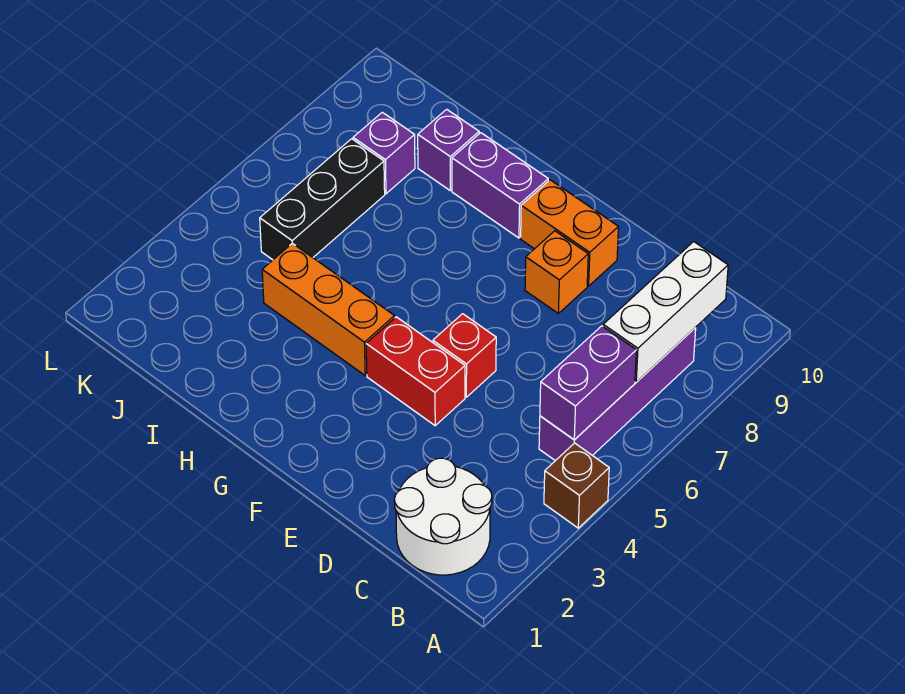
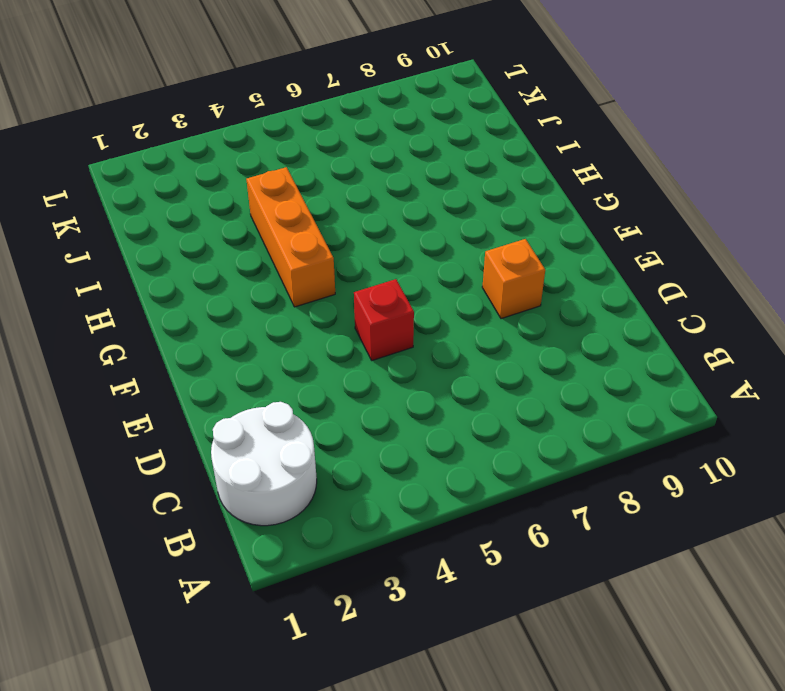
none -> brown 1x1 brick [544,443,609,528]
none -> purple 1x4 brick [539,328,696,461]
none -> red 1x2 brick [366,317,465,426]

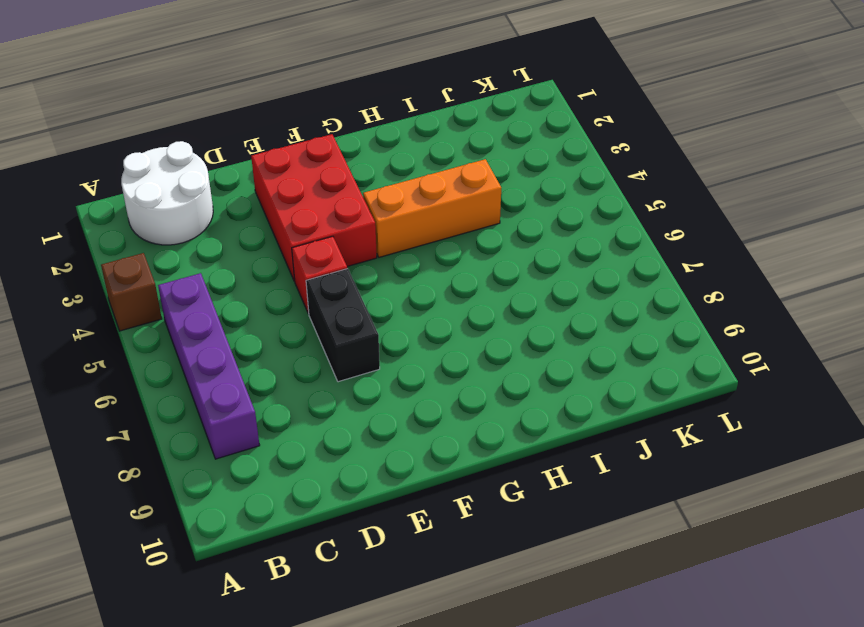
red 2x3 brick [251,134,377,281] -> red 1x2 brick [366,317,465,426]
black 1x2 brick [306,269,380,382] -> none
none -> orange 1x1 brick [525,231,588,313]
none -> orange 1x2 brick [521,180,618,286]
none -> purple 1x2 brick [452,133,548,238]

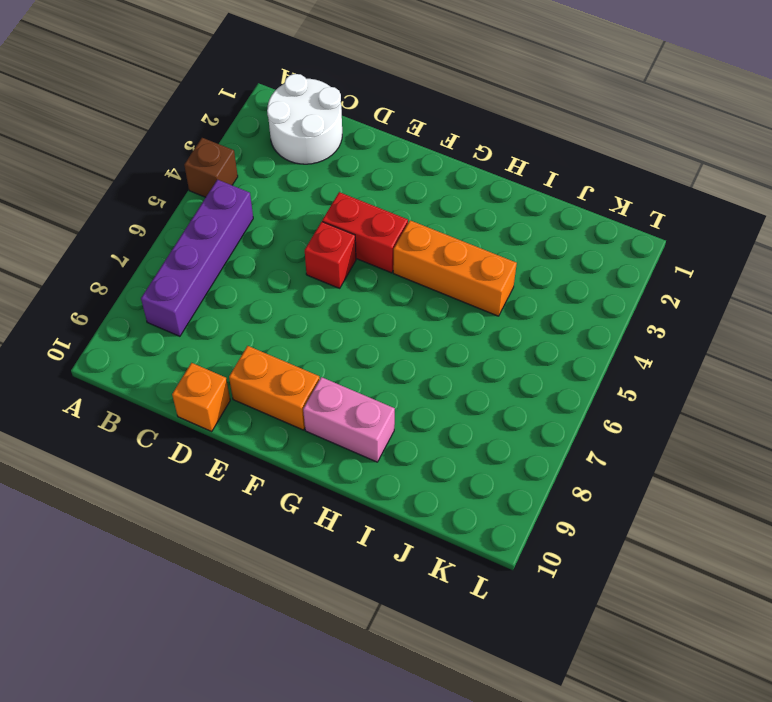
orange 1x1 brick [172,363,230,431] -> orange 1x1 brick moved to [525,231,588,313]
pink 1x2 brick [303,377,395,462] -> purple 1x2 brick [452,133,548,238]
none -> purple 1x1 brick [418,109,479,190]
none -> black 1x3 brick [260,139,385,260]
none -> purple 1x1 brick [353,112,415,194]

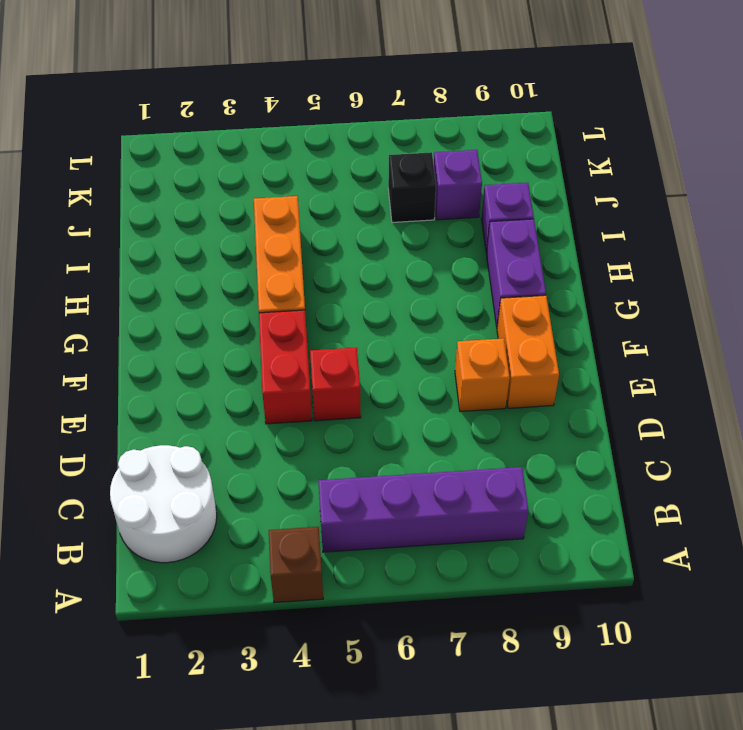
black 1x1 brick [388,152,436,222] -> black 1x3 brick [260,139,385,260]
none -> purple 1x2 brick [540,326,636,440]
none -> white 1x3 brick [603,242,728,382]

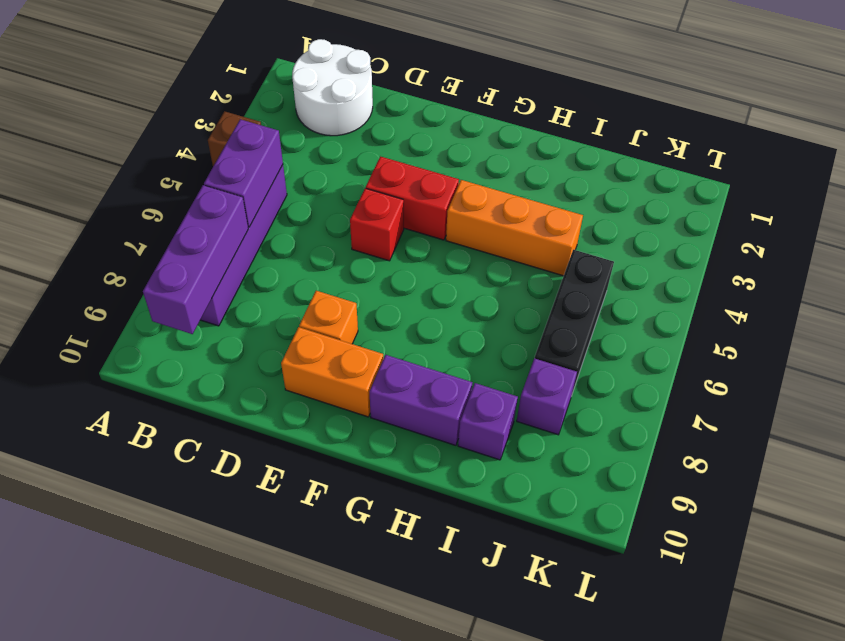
purple 1x3 brick [143,185,248,334] -> white 1x3 brick [603,242,728,382]

